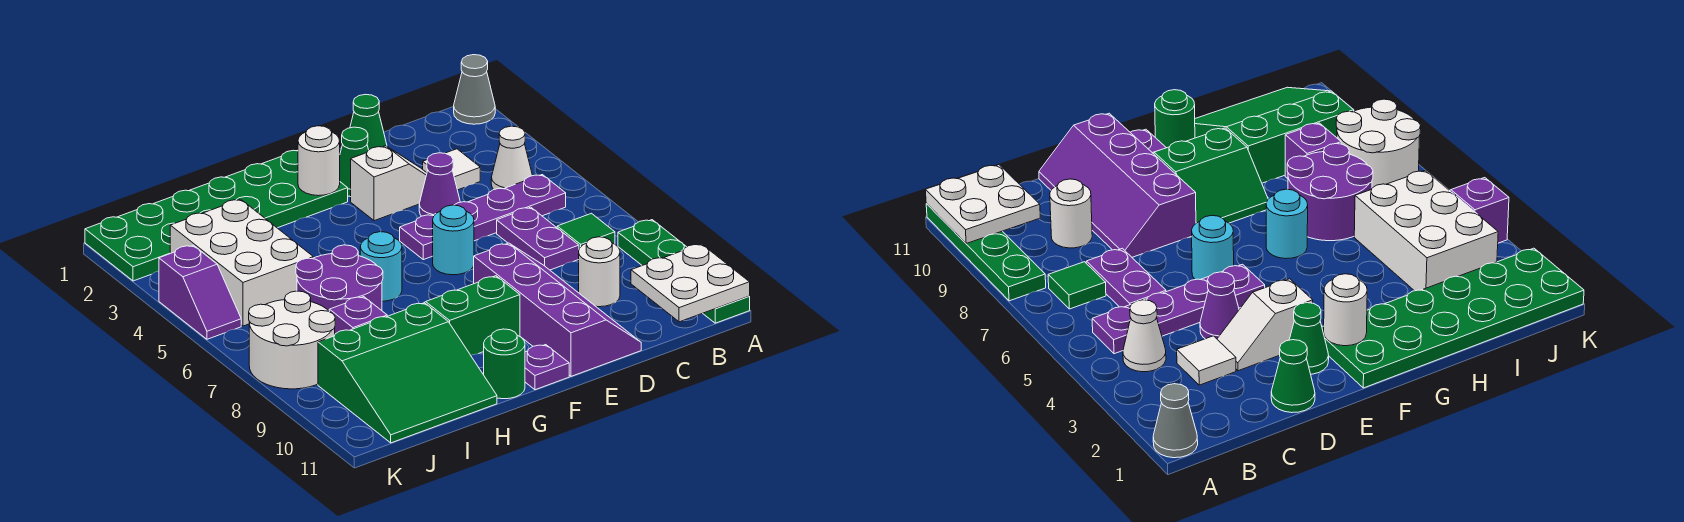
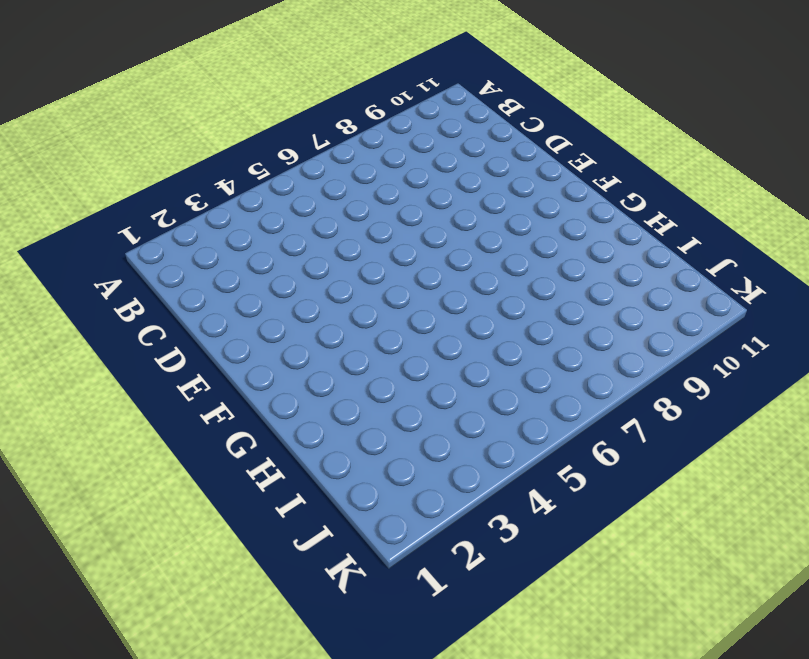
none -> grey 1x1 cone [454,55,495,124]
none -> green 1x4 plate [618,220,750,323]
none -> white 1x1 cone [491,126,532,189]

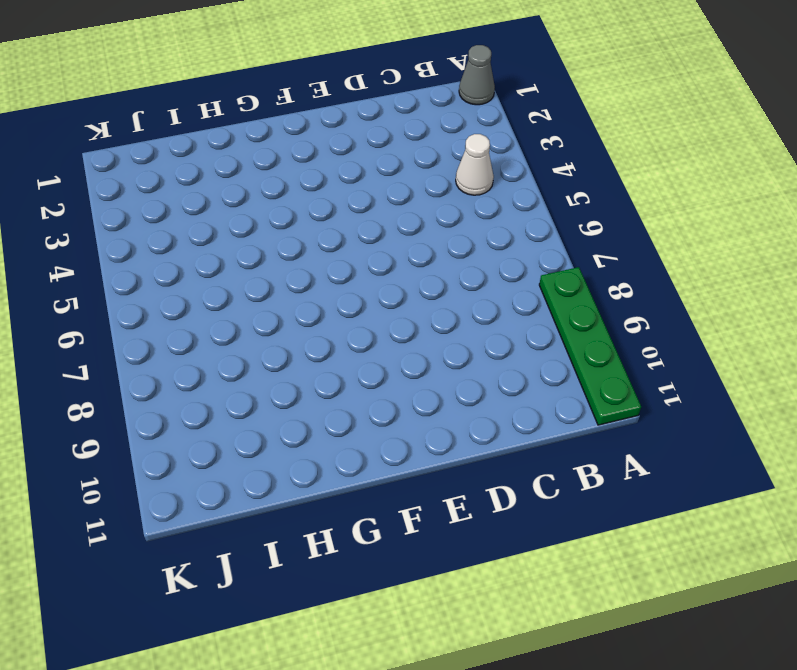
none -> purple 1x4 plate [400,175,566,260]
none -> green 1x1 tile [557,213,615,249]
none -> white 1x1 tile [423,149,480,190]

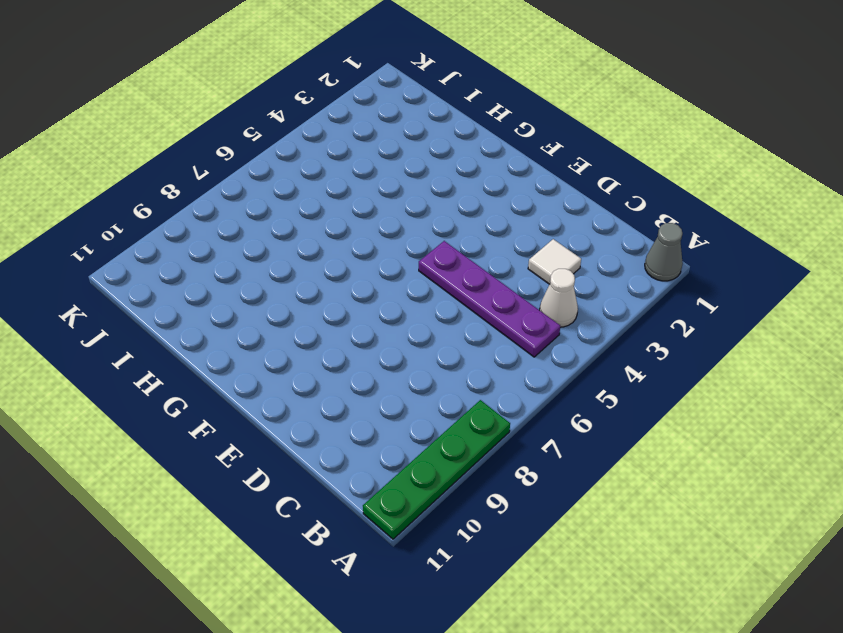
none -> green 1x1 tile [557,213,615,249]
none -> purple 1x2 plate [497,207,579,270]
none -> white 1x1 round brick [579,237,620,307]

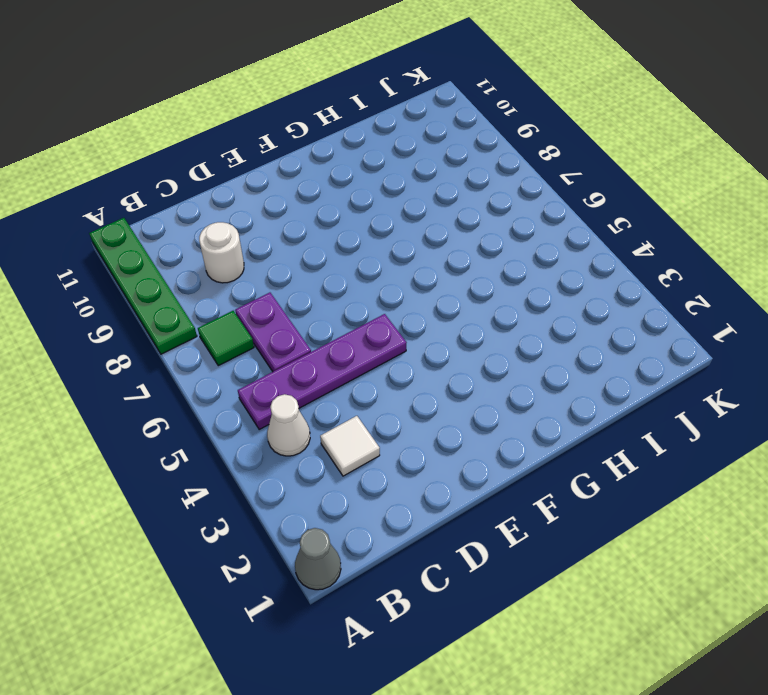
none -> green 1x1 cone [350,94,387,150]
none -> white 1x2 slope [351,146,427,221]
none -> purple 1x1 cone [419,153,460,216]

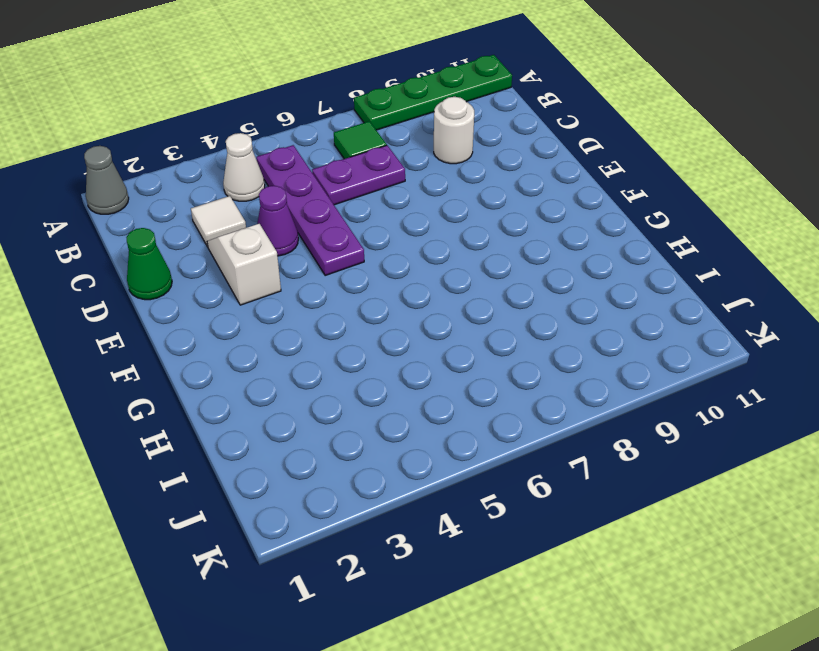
none -> purple 2x4 slope [474,243,641,376]
none -> green 1x1 cone [340,127,368,197]
none -> cyan 1x1 round brick [433,205,474,275]

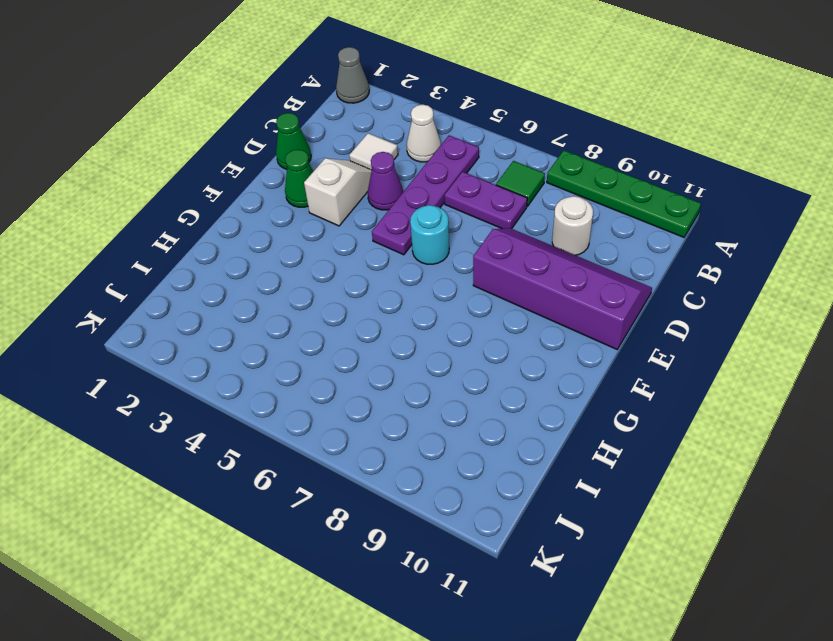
none -> green 2x6 plate [85,150,348,281]
none -> green 2x2 slope [424,276,520,355]
none -> purple 1x1 plate [525,345,569,390]

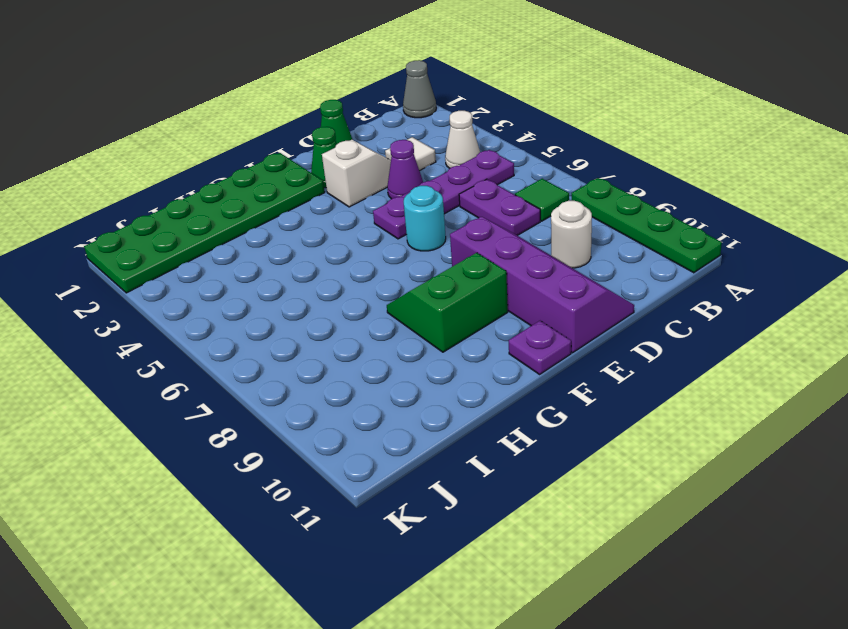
none -> cyan 1x1 round brick [360,232,402,301]
none -> green 1x1 round brick [484,329,525,399]
none -> purple 2x2 round brick [296,245,383,311]

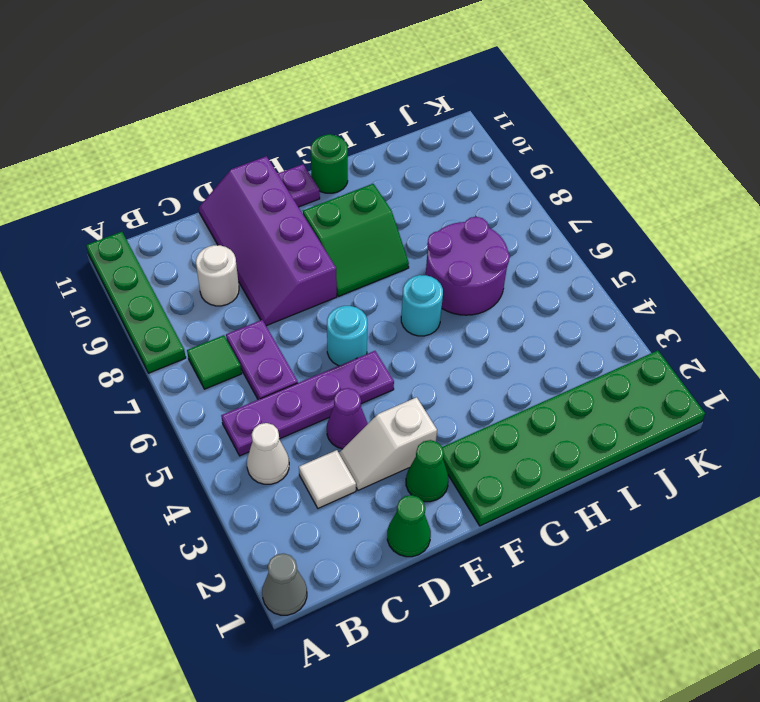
none -> green 3x3 slope [318,303,497,443]
none -> white 2x3 brick [170,199,313,326]
none -> purple 1x1 brick [329,297,387,334]

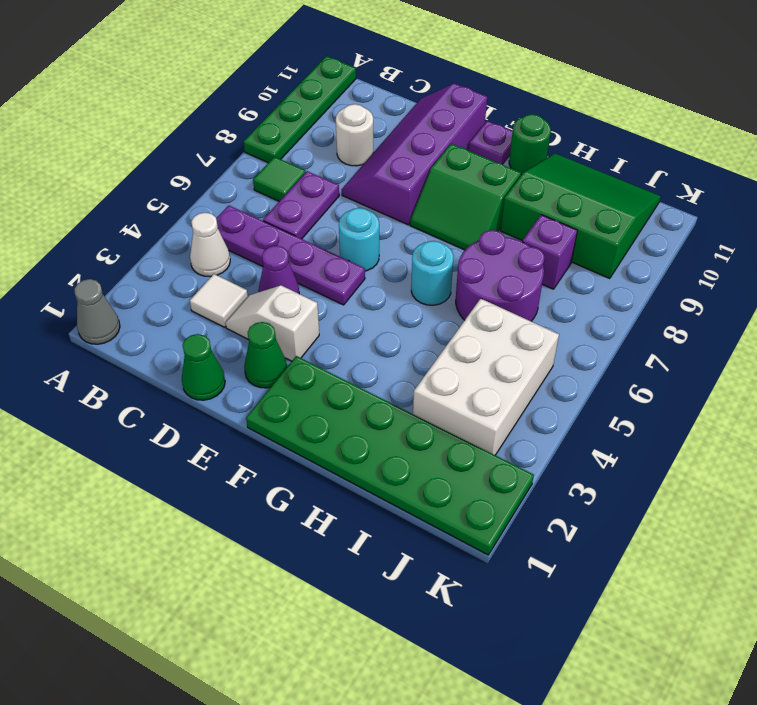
none -> white 2x2 round brick [249,291,335,389]
none -> purple 1x2 slope [159,245,241,339]
none -> white 2x2 plate [631,244,750,322]

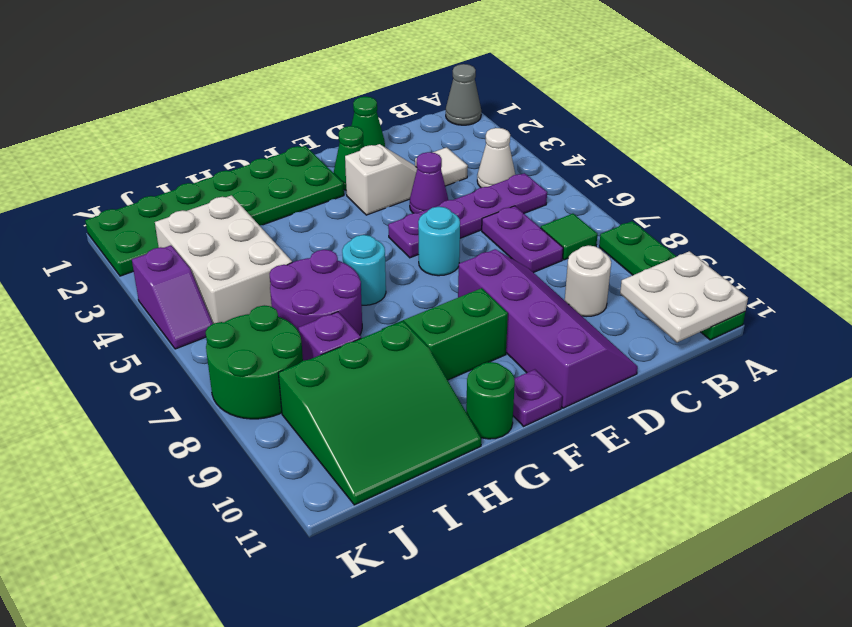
green 2x2 round brick [206,305,303,419] -> white 2x2 round brick [249,291,335,389]
none -> white 1x1 round brick [298,126,340,196]

